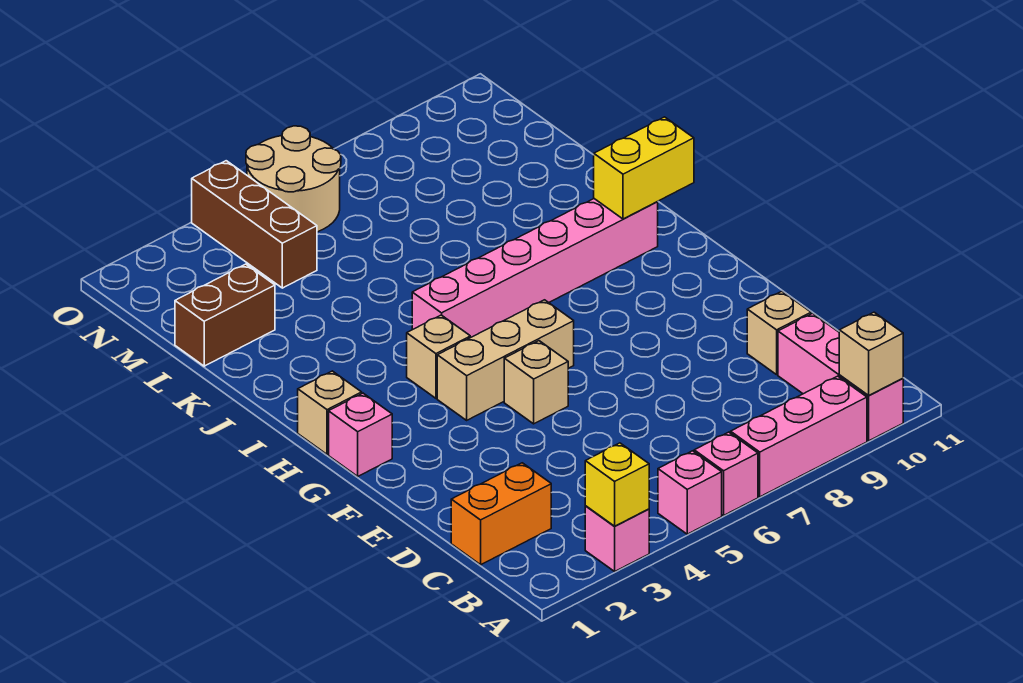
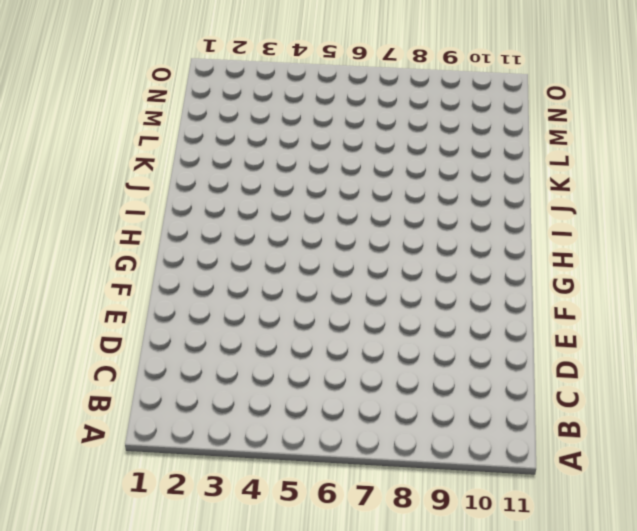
none -> pink 1x1 brick [585,506,649,571]
none -> pink 1x1 brick [658,451,722,534]
none -> pink 1x1 brick [694,432,758,515]

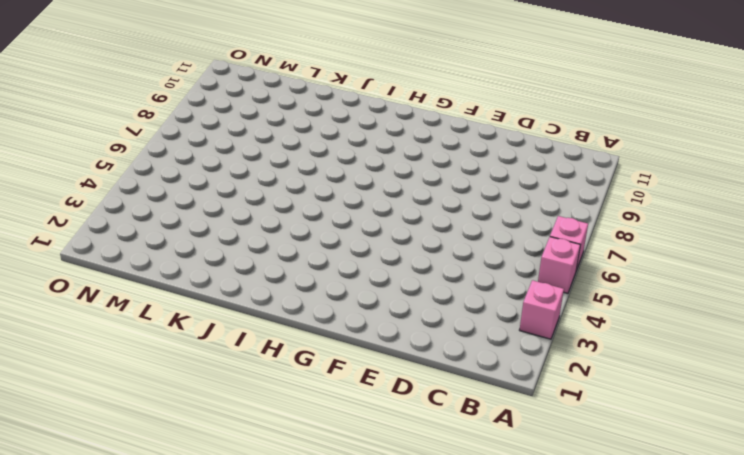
none -> pink 1x3 brick [731,376,867,497]
none -> pink 1x3 brick [778,313,903,441]
none -> orange 1x2 brick [451,463,551,565]

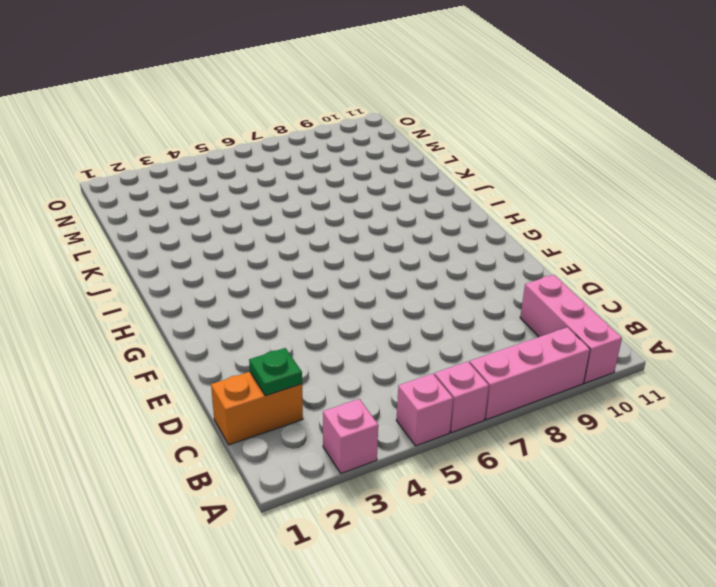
green 1x1 plate [249,348,302,396] -> none
none -> tan 1x1 brick [747,291,811,375]
none -> tan 1x1 brick [504,341,568,424]
none -> pink 1x1 brick [329,393,392,476]

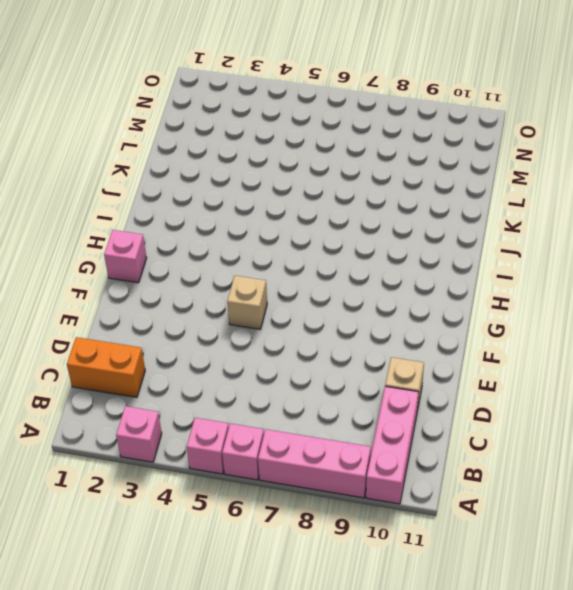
none -> tan 1x3 brick [437,300,574,420]
none -> tan 1x1 brick [298,371,362,454]
none -> tan 1x1 brick [407,315,470,398]

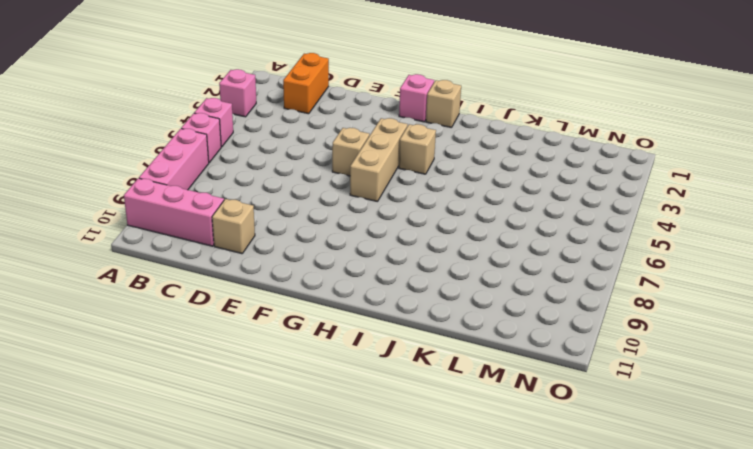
none -> pink 1x6 brick [412,199,658,338]
none -> brown 1x2 brick [175,264,275,366]
none -> brown 1x3 brick [192,161,317,288]

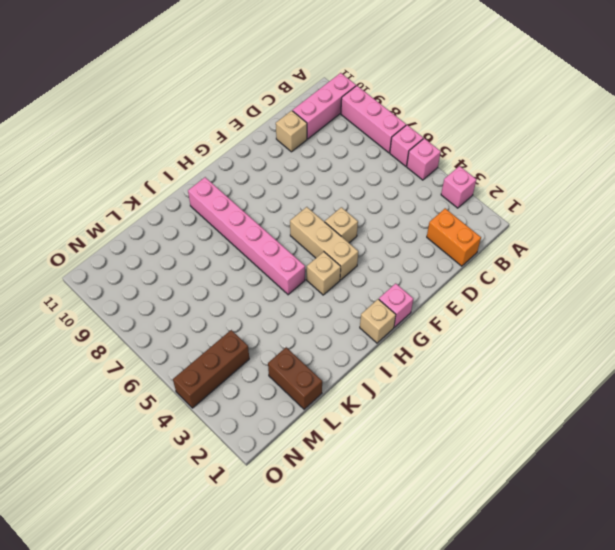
none -> tan 2x2 round brick [246,126,341,232]
none -> yellow 1x1 brick [585,443,649,526]
none -> tan 1x1 brick [839,312,903,396]

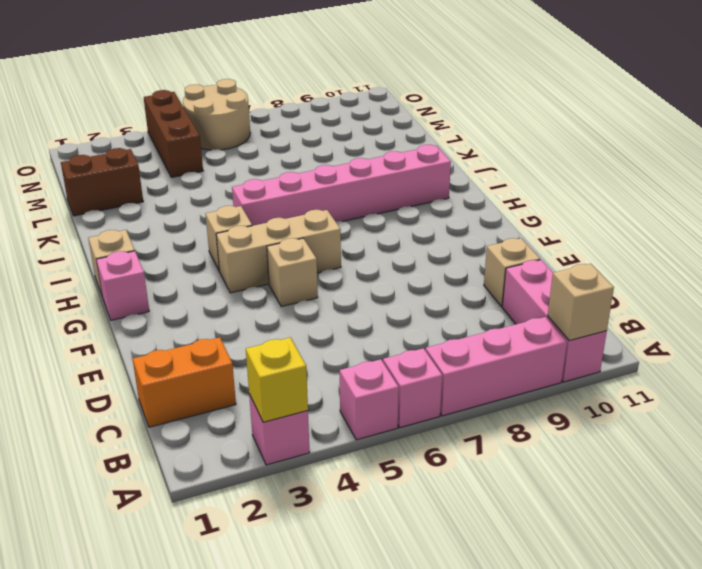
none -> yellow 1x2 brick [594,117,694,219]

